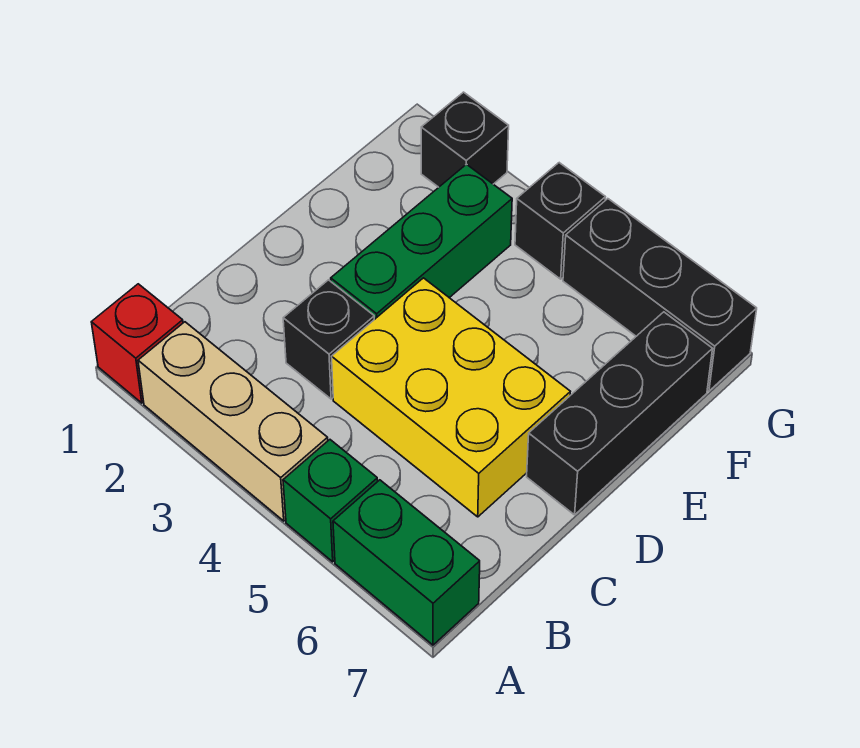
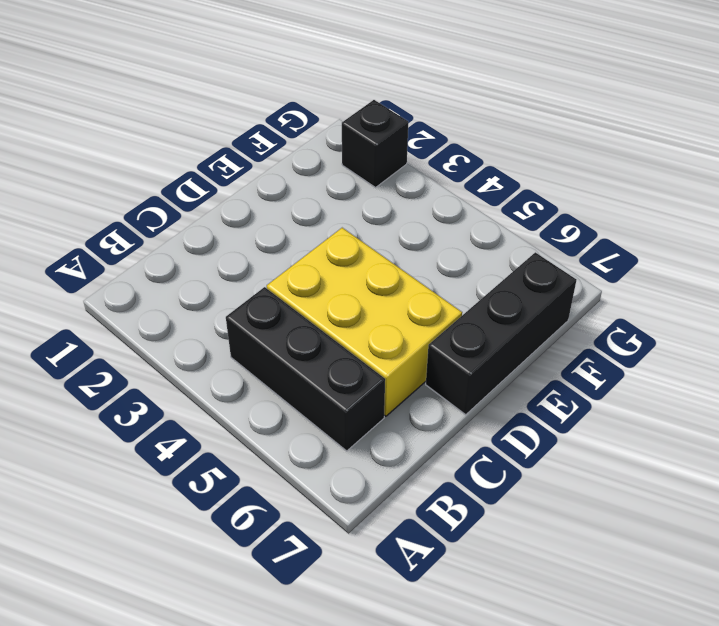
black 1x3 brick [226,287,385,451] -> black 1x3 brick moved to [563,199,757,391]
none -> red 1x1 brick [91,284,183,403]
none -> tan 1x3 brick [138,322,328,521]

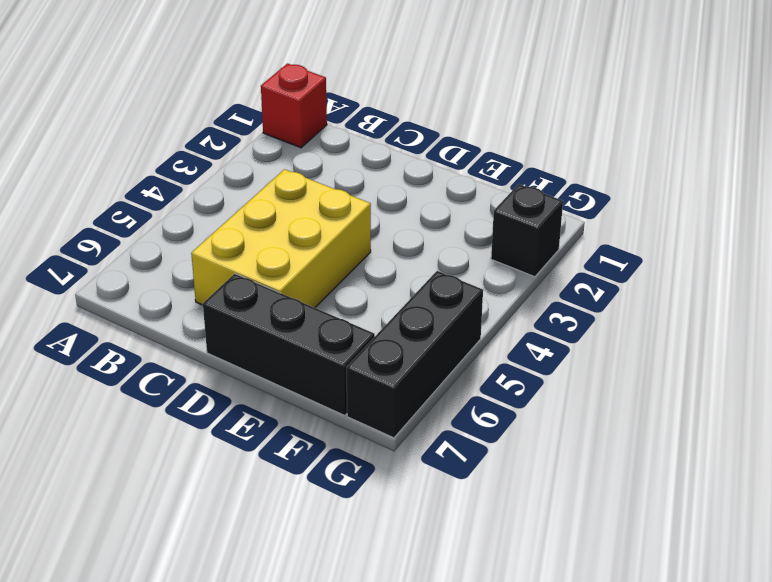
none -> tan 1x3 brick [138,322,328,521]
none -> green 1x1 brick [283,440,378,562]

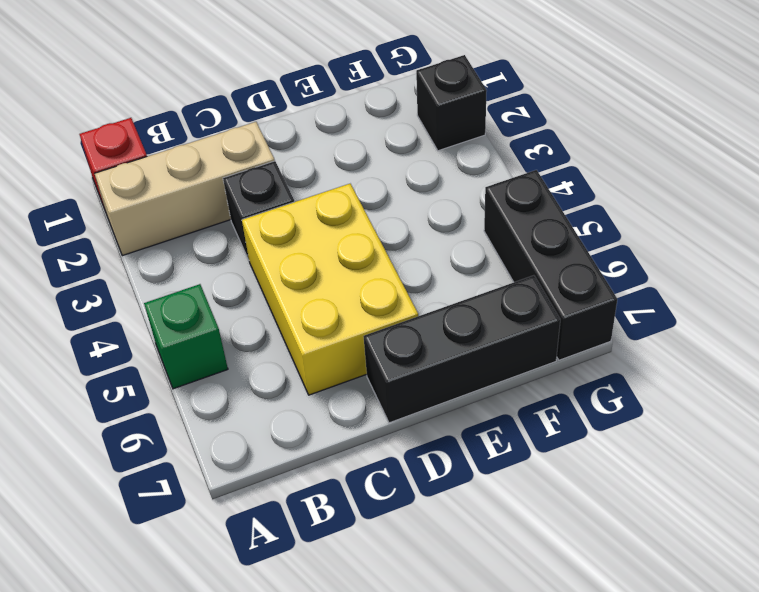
tan 1x3 brick [95,122,275,256] -> tan 1x3 brick turned to [138,322,328,521]
none -> green 1x2 brick [333,480,480,645]
none -> green 1x3 brick [331,164,512,319]

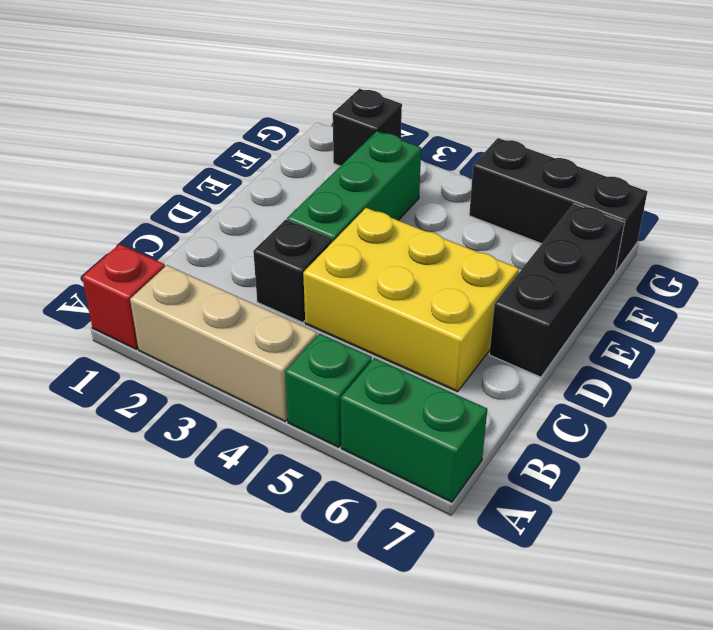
none -> black 1x1 brick [515,163,605,279]

